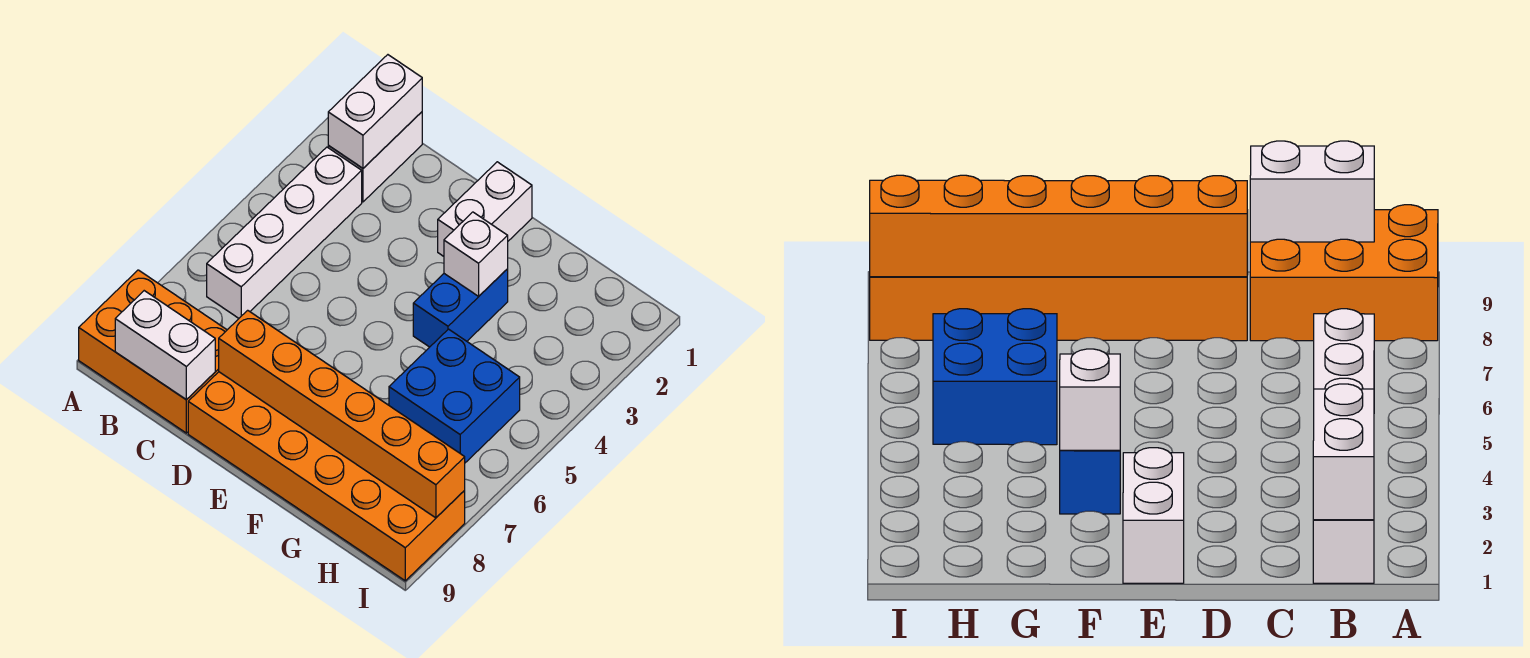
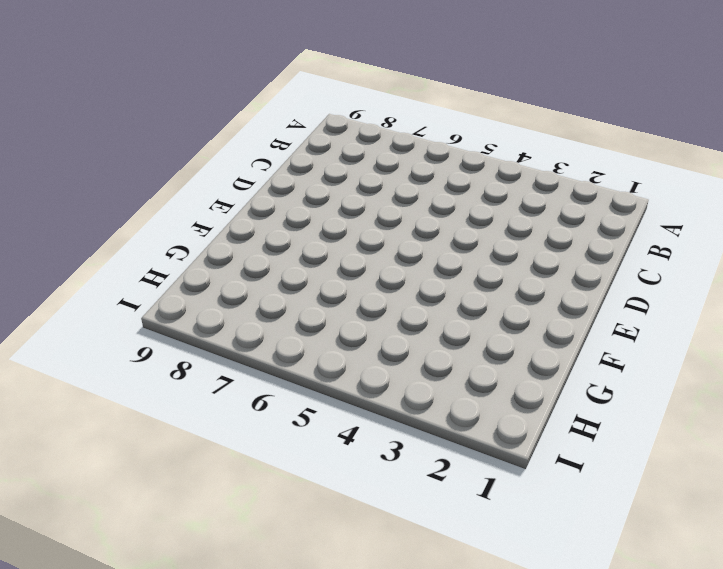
none -> orange 2x3 brick [79,270,227,433]
none -> white 1x2 brick [328,112,422,202]

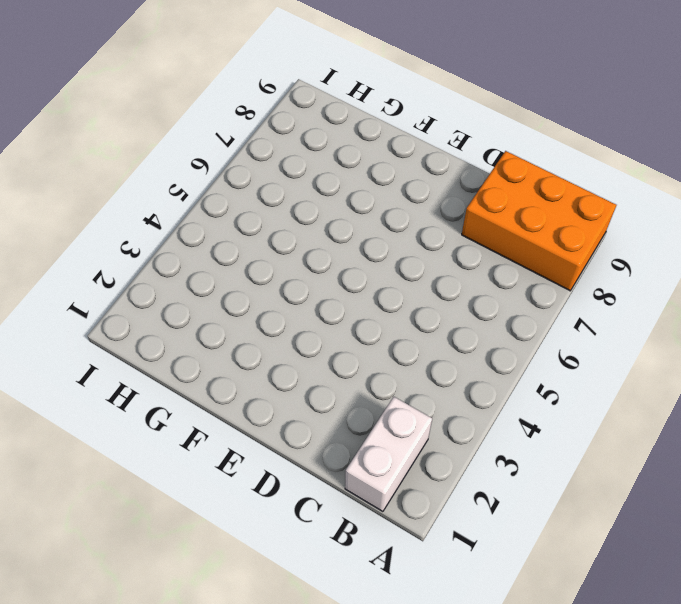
none -> white 1x4 brick [207,147,362,318]
none -> orange 2x6 brick [188,372,465,581]

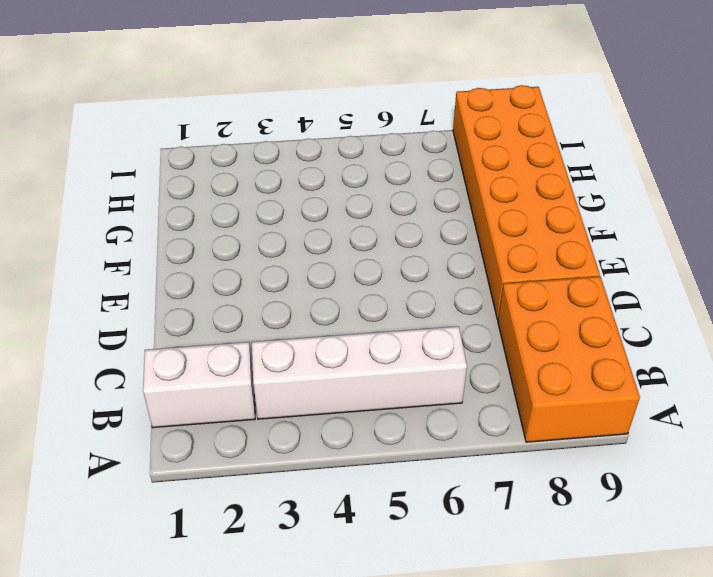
none -> white 1x2 brick [438,162,532,256]
none -> blue 1x2 brick [413,269,508,347]

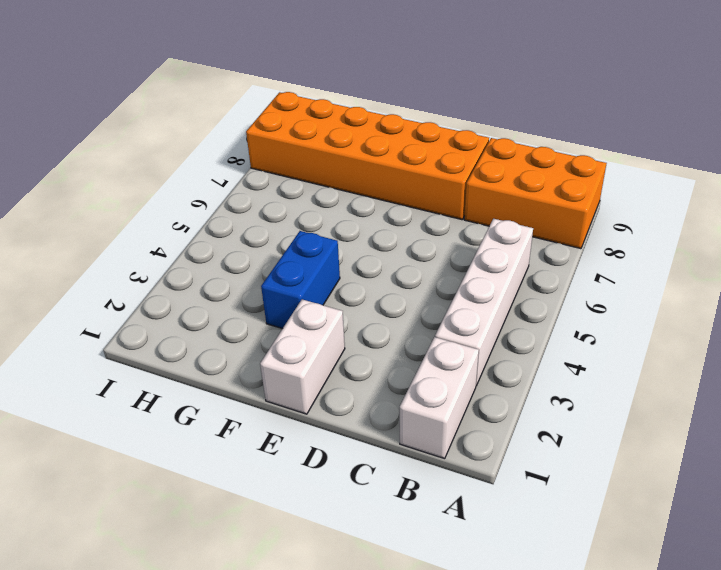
none -> blue 2x2 brick [389,329,520,463]
none -> white 1x2 brick [328,55,422,168]

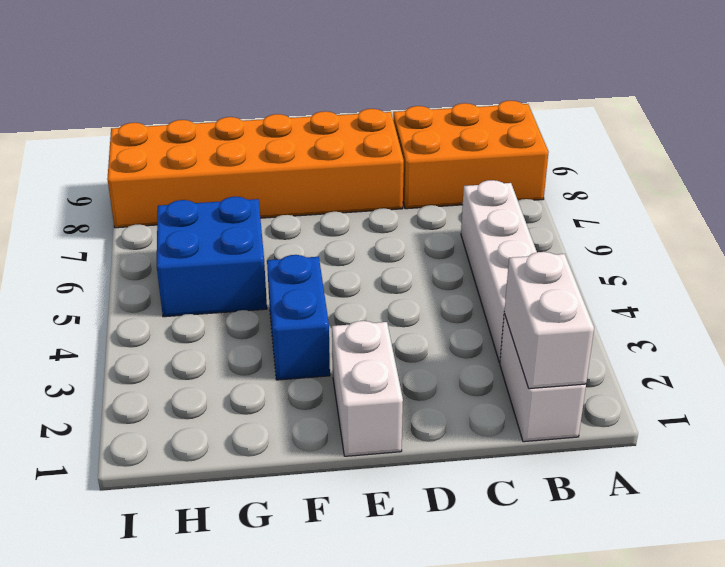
none -> white 1x2 brick [115,291,215,400]
none -> orange 1x6 brick [219,310,465,518]

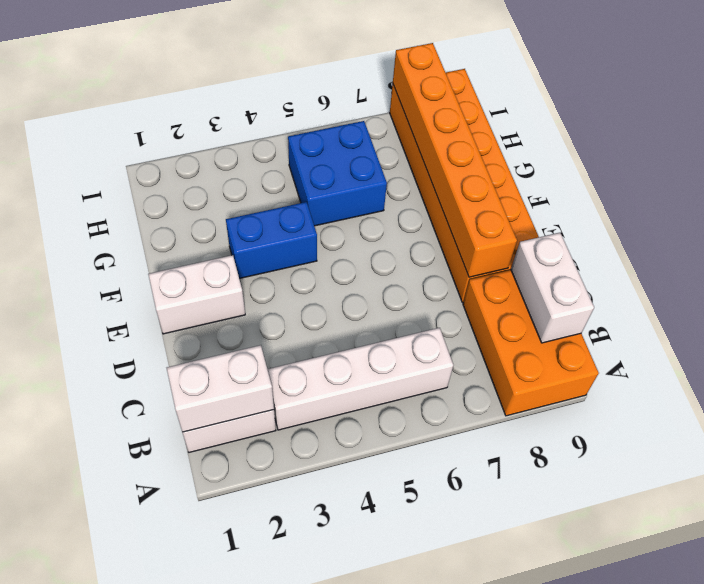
none -> white 1x1 brick [444,212,508,296]

